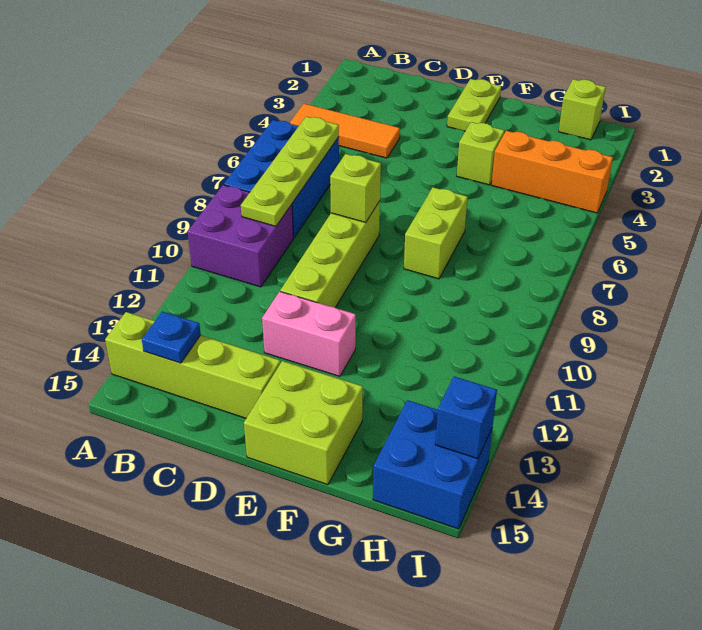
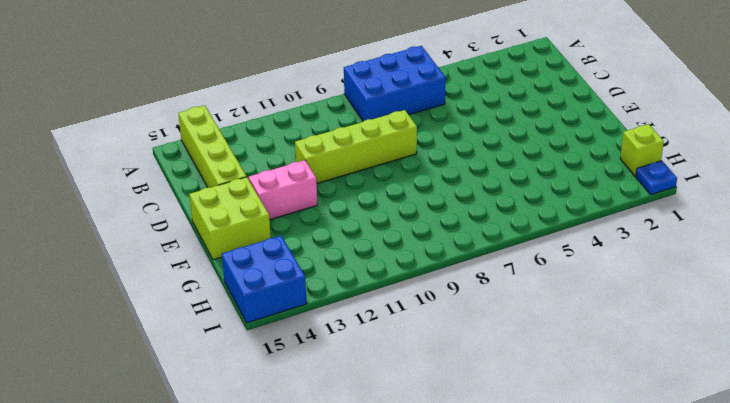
pink 1x2 brick [249,160,317,220] -> pink 1x2 brick turned to [262,291,356,376]
blue 1x1 plate [636,161,677,195] -> blue 1x1 plate moved to [142,312,201,363]
none -> orange 1x3 tile [290,104,400,158]
none -> purple 2x2 brick [188,185,294,287]
none -> lime 1x2 plate [447,79,501,131]

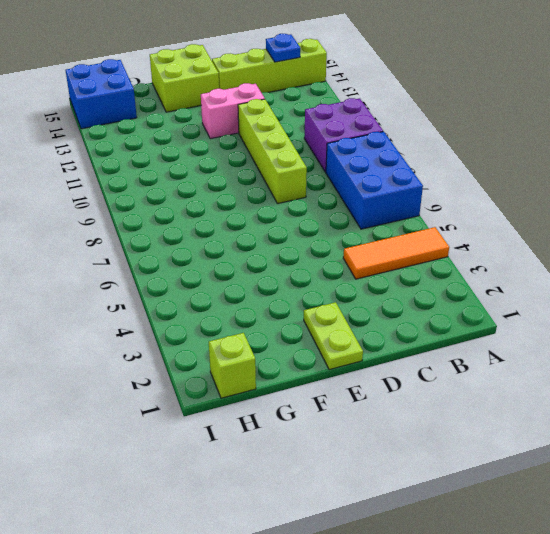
none -> lime 1x1 brick [457,122,504,185]
none -> lime 1x2 brick [404,187,468,279]
none -> orange 1x3 brick [492,131,613,213]

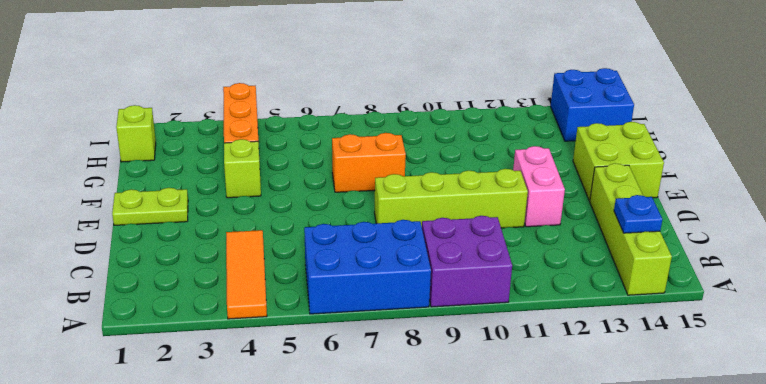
orange 1x2 brick [332,133,406,192] -> lime 1x2 brick [404,187,468,279]
none -> lime 1x4 plate [241,117,339,226]
none -> lime 1x1 brick [330,154,381,223]
none -> blue 1x1 brick [435,377,497,459]

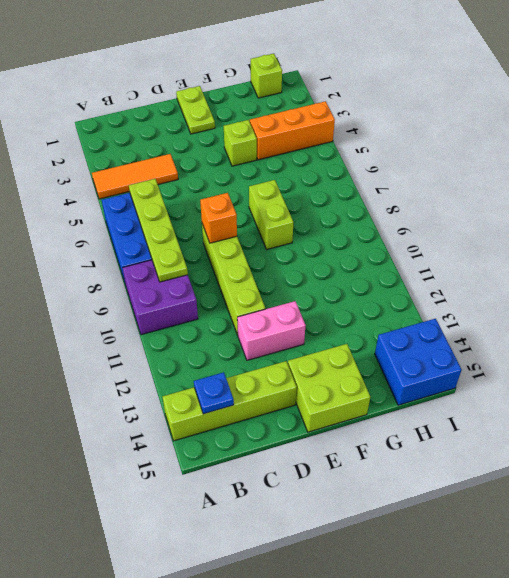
orange 1x1 brick [200,193,237,243] -> lime 1x1 brick [330,154,381,223]
none -> blue 1x1 brick [435,377,497,459]

